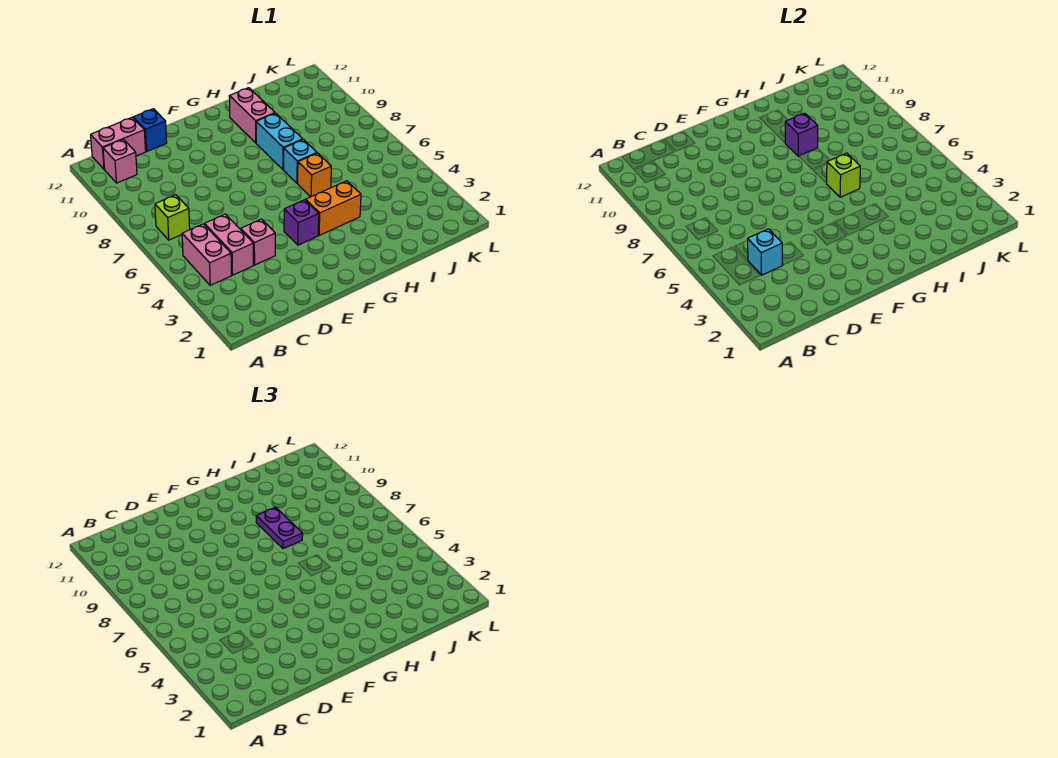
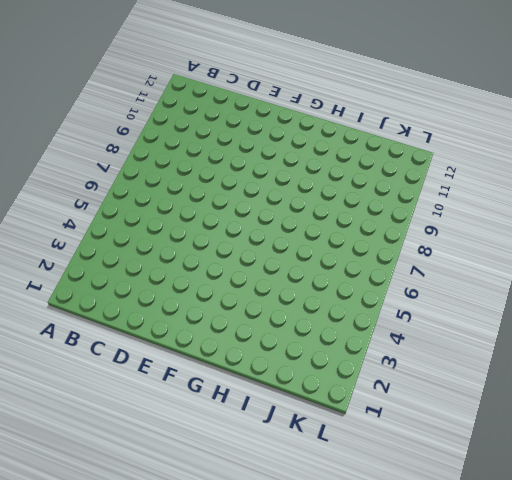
none -> pink 1x2 brick [182,224,231,285]
none -> lime 1x1 brick [155,195,190,240]
none -> pink 1x1 brick [103,139,137,183]

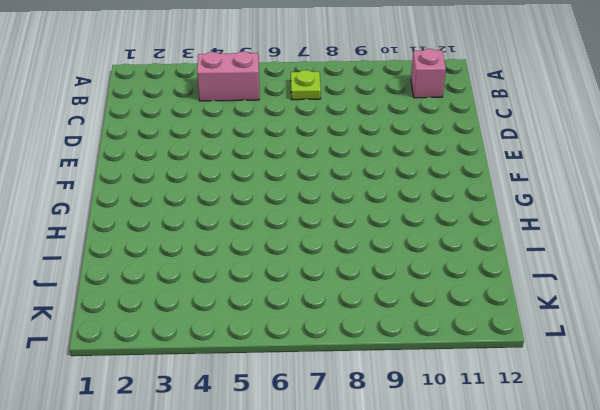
lime 1x1 plate [291,70,321,100] -> lime 1x1 brick [155,195,190,240]
none -> pink 1x2 brick [91,117,146,169]
none -> pink 1x2 brick [204,214,254,275]
none -> pink 1x1 brick [241,219,275,265]

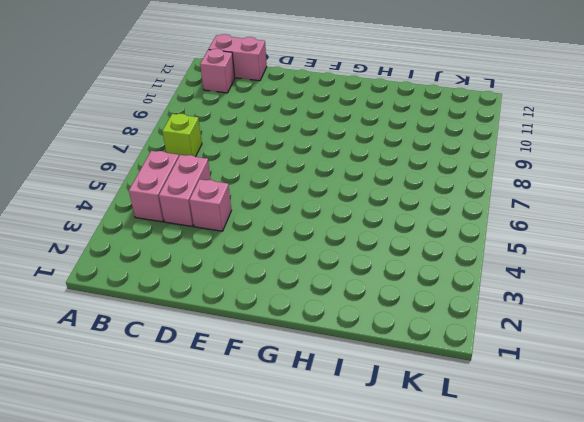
none -> blue 1x1 brick [133,109,167,151]
none -> purple 1x1 brick [284,200,319,245]
none -> orange 1x2 brick [306,181,361,235]

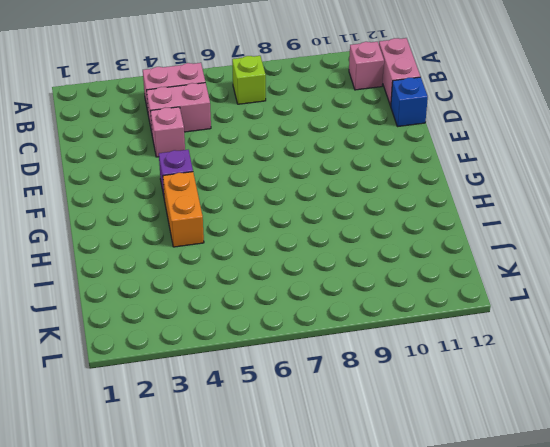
none -> orange 1x1 brick [298,153,331,197]
none -> cyan 1x1 brick [284,140,317,183]
none -> cyan 1x2 brick [256,113,303,170]

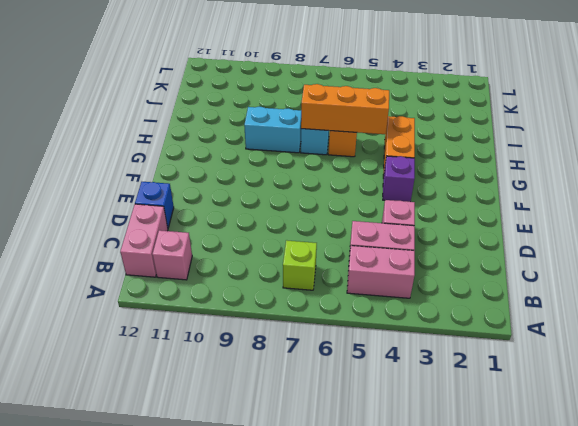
orange 1x3 brick [301,84,389,134] -> lime 1x1 brick [827,153,860,197]
none -> pink 1x2 brick [229,88,275,143]
none -> cyan 1x1 brick [748,229,783,275]
none -> purple 1x1 brick [785,113,818,156]

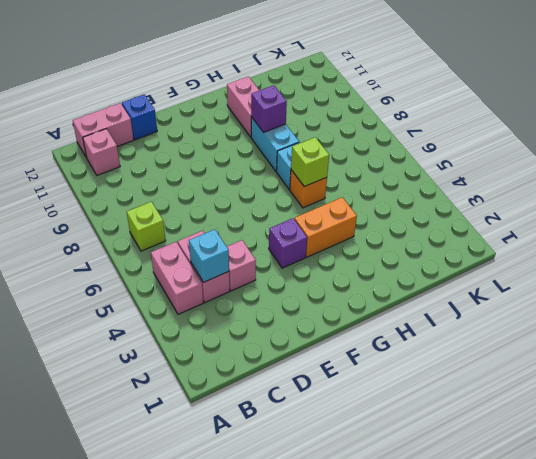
none -> purple 1x2 plate [256,507,303,549]

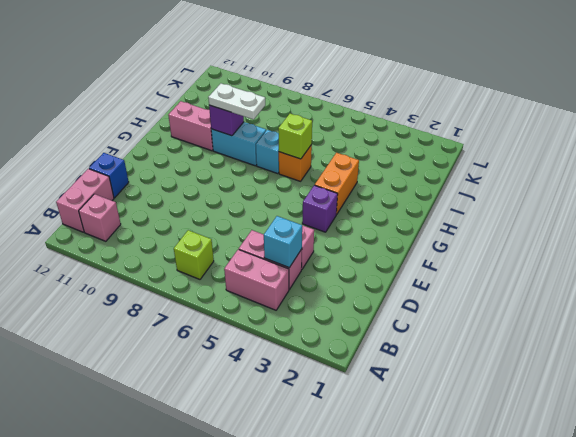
white 1x2 plate [208,83,265,119] -> purple 1x2 plate [256,507,303,549]

